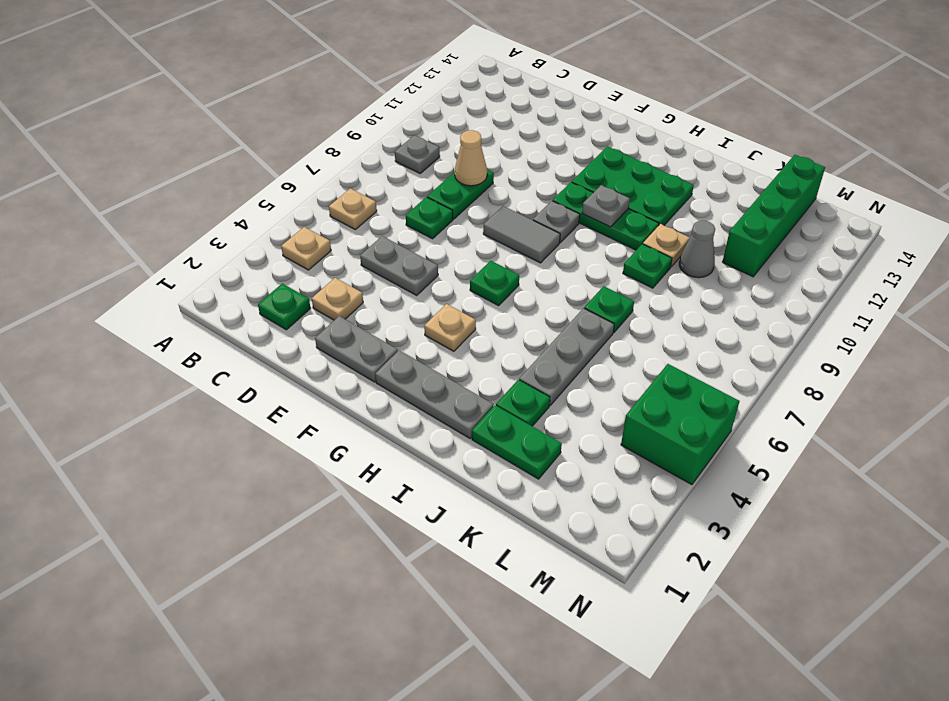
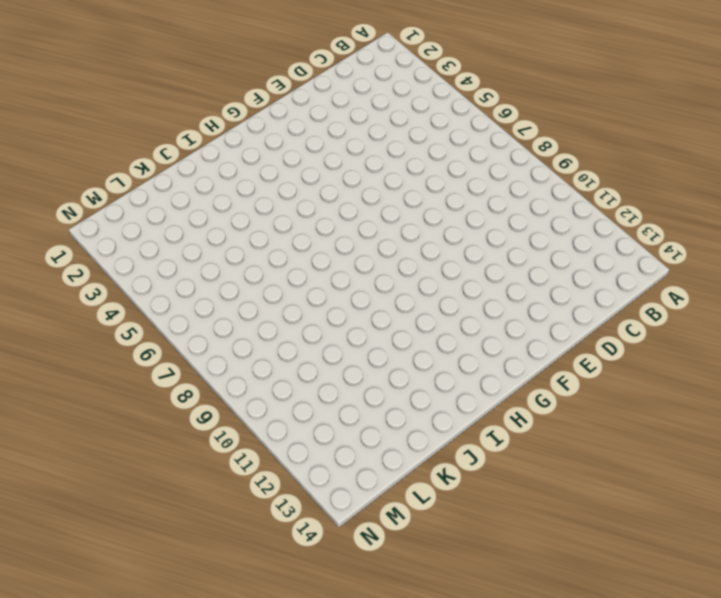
none -> tan 1x1 plate [281,227,331,270]
none -> tan 1x1 plate [329,188,377,229]
none -> grey 1x1 plate [395,135,440,173]

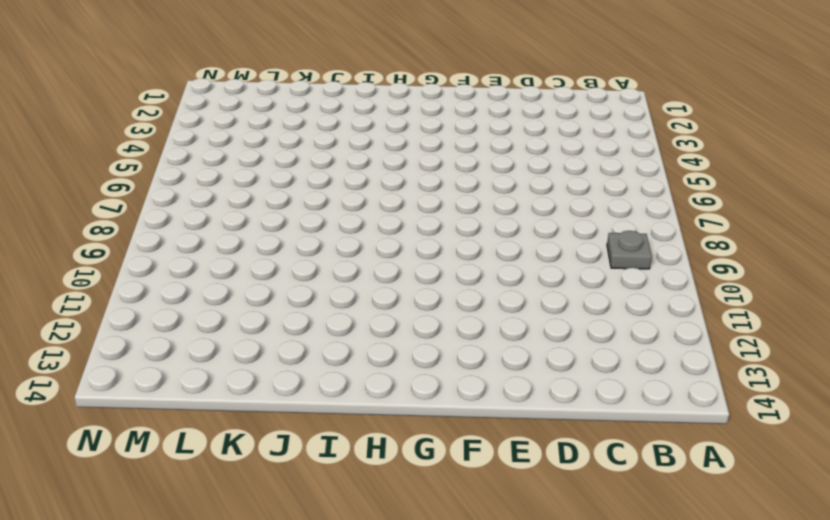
none -> tan 1x1 plate [281,227,331,270]
none -> tan 1x1 plate [329,188,377,229]
none -> green 1x1 plate [258,283,311,330]

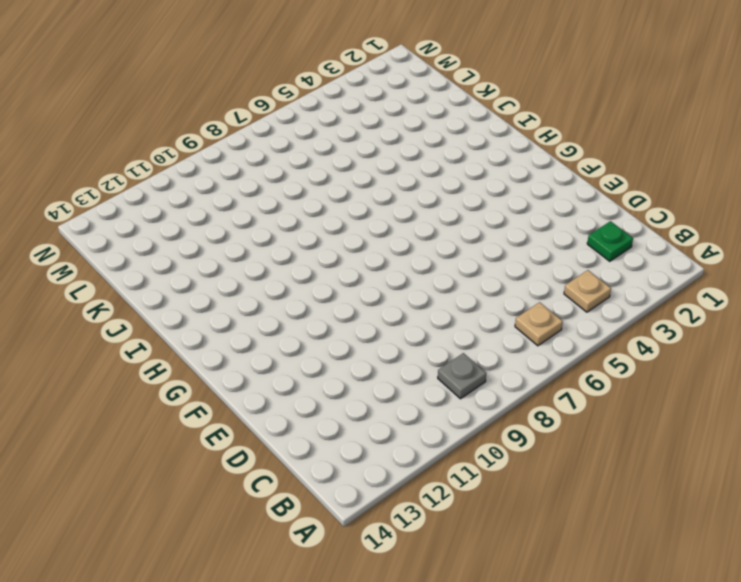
none -> tan 1x1 plate [312,278,363,320]
none -> grey 1x2 plate [360,236,438,295]
none -> green 1x1 plate [406,197,453,239]

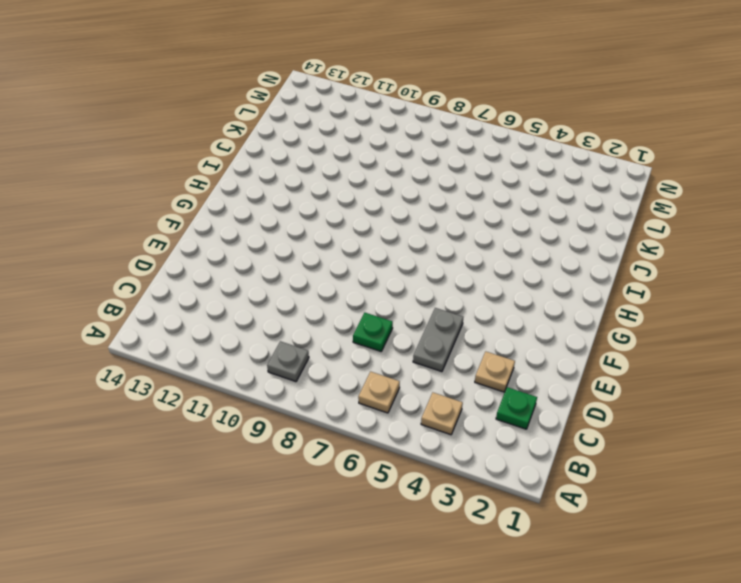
none -> green 1x2 plate [427,170,494,219]
none -> grey 1x2 plate [315,316,398,382]
none -> grey 1x2 tile [483,206,560,263]

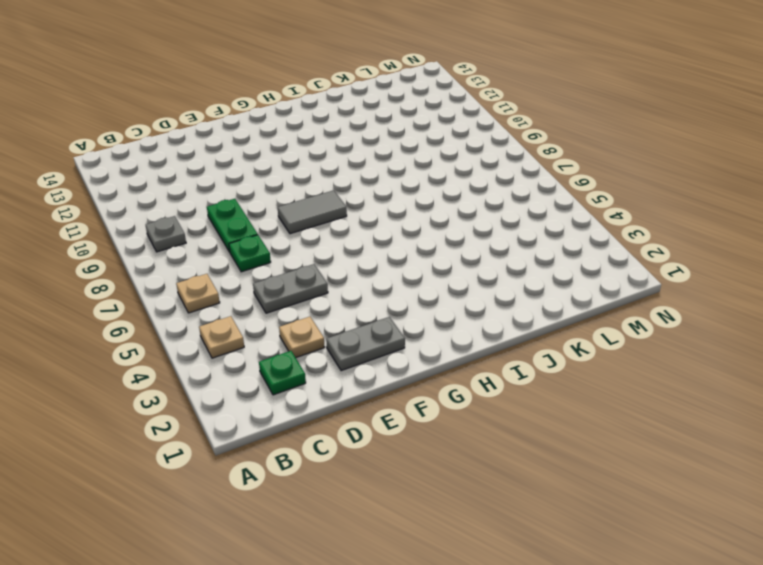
none -> grey 1x3 plate [375,350,493,438]
none -> tan 1x1 plate [424,304,476,351]
none -> green 1x1 plate [470,261,519,306]

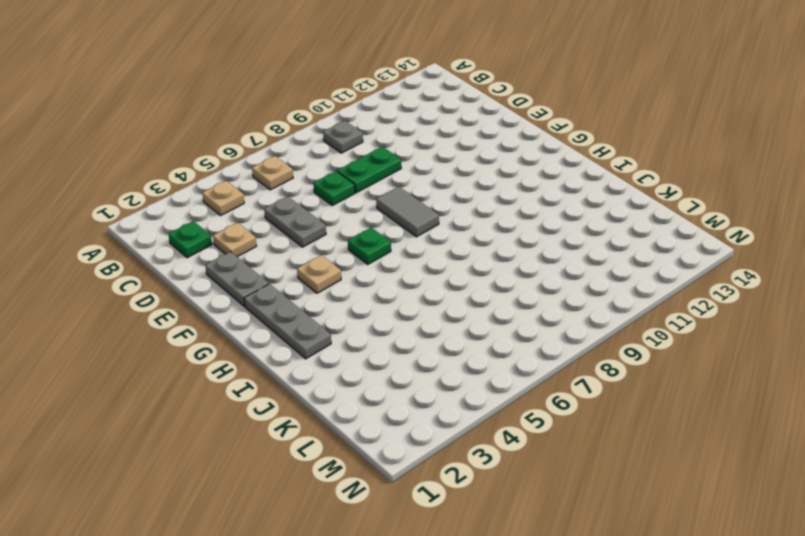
none -> grey 1x1 plate [533,201,580,242]
none -> green 1x3 plate [553,182,659,250]
none -> green 2x3 plate [572,146,694,225]

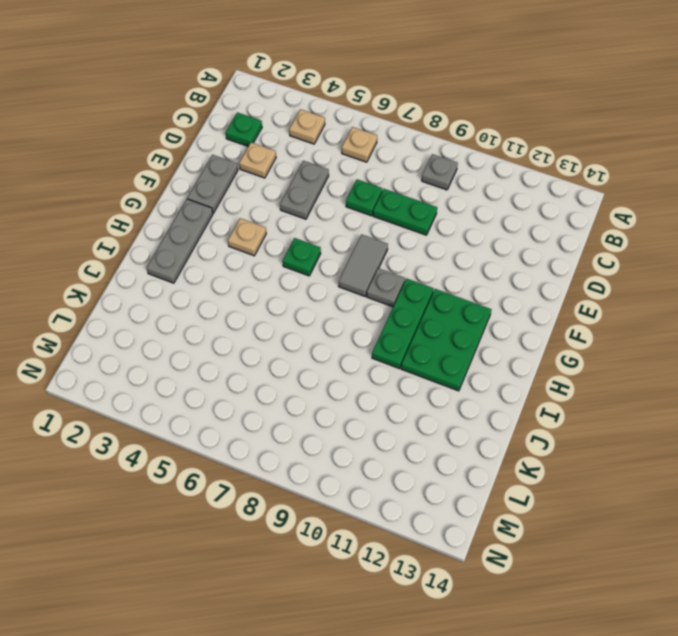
none -> green 1x2 plate [472,405,562,479]
none -> green 1x1 plate [496,380,550,426]
none -> grey 1x3 plate [519,308,614,405]

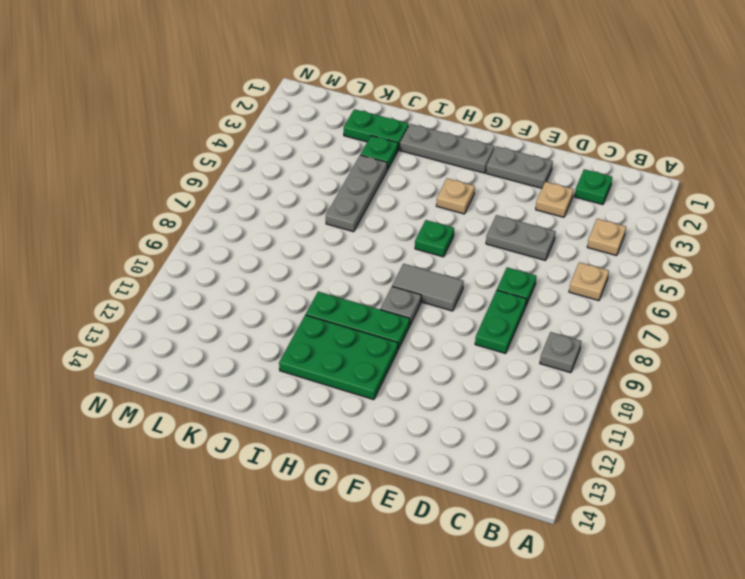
none -> green 1x1 plate [584,286,634,333]
none -> green 1x1 plate [623,244,672,288]
none -> tan 1x1 plate [643,224,690,267]

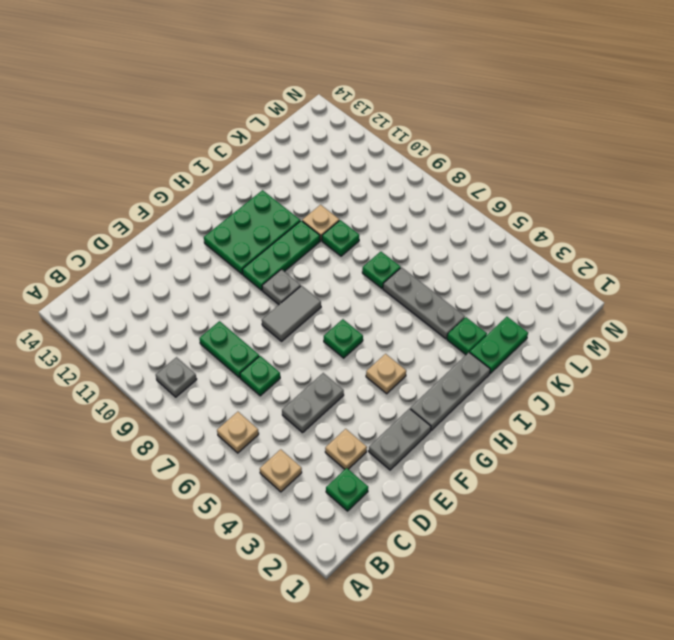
none -> grey 1x1 cone [679,221,715,278]
none -> green 1x4 brick [723,155,825,277]
none -> green 2x2 brick [621,364,739,485]

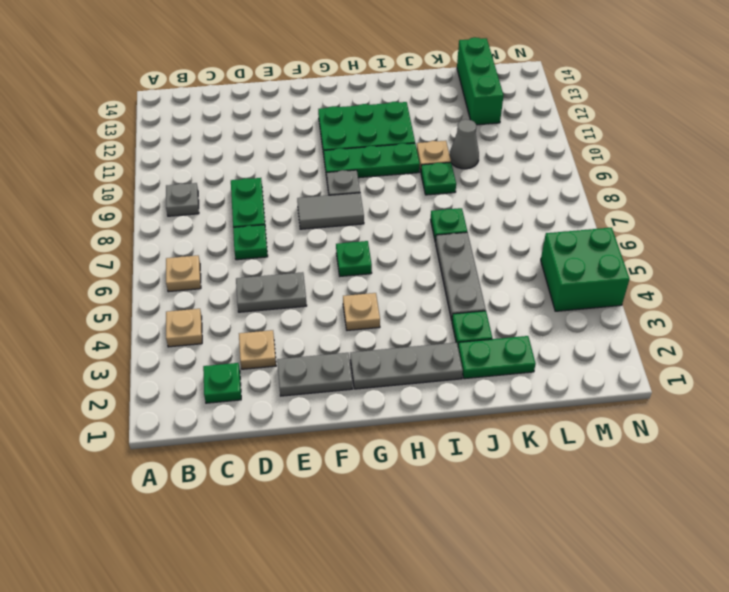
green 1x3 brick [457,37,504,125] -> green 1x4 brick [723,155,825,277]
none -> tan 1x1 cone [455,130,487,186]
none -> grey 1x1 plate [582,185,630,227]

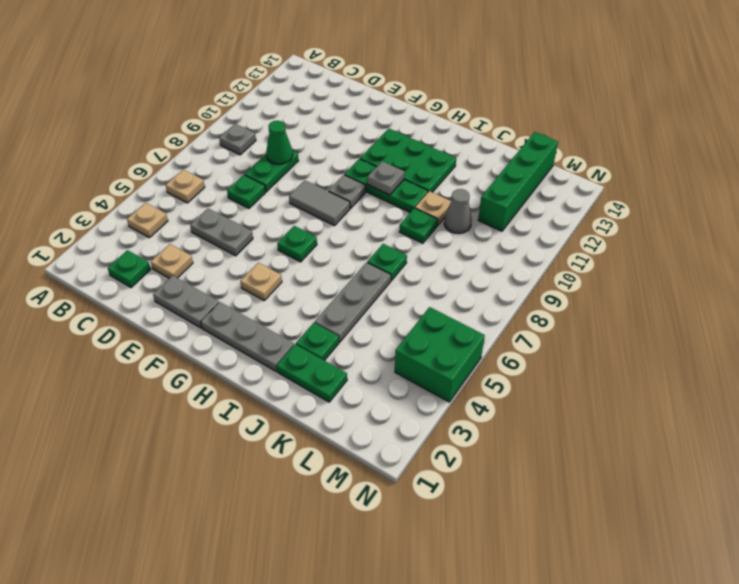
green 1x1 cone [266,121,293,164] -> tan 1x1 cone [455,130,487,186]

